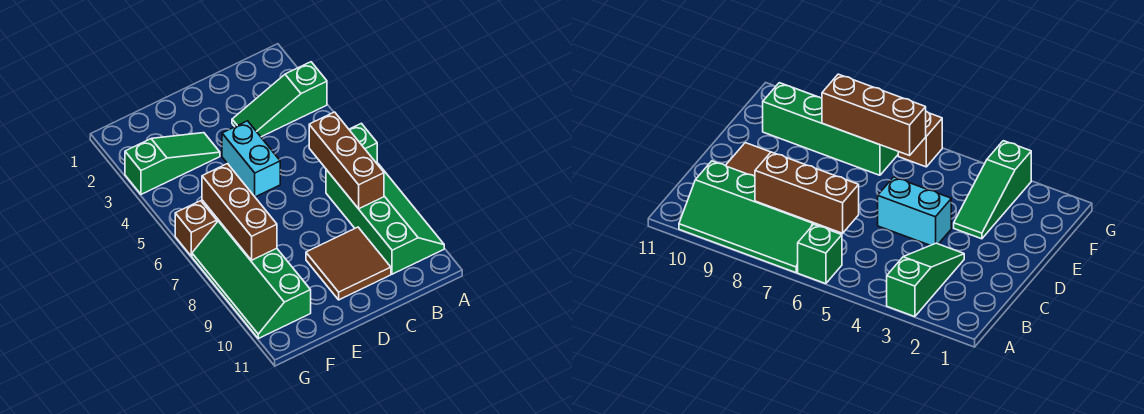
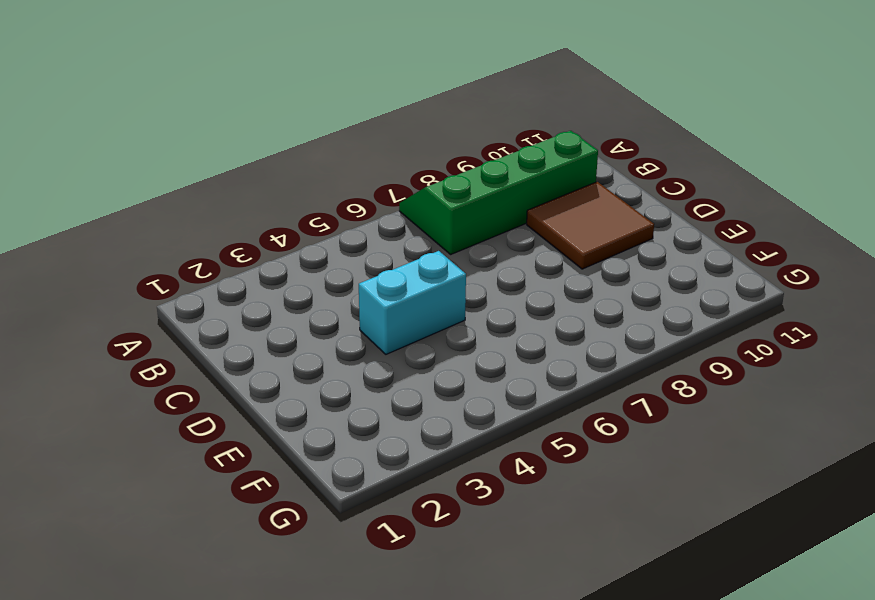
none -> green 1x3 slope [232,62,327,137]
none -> green 1x1 brick [349,123,377,163]

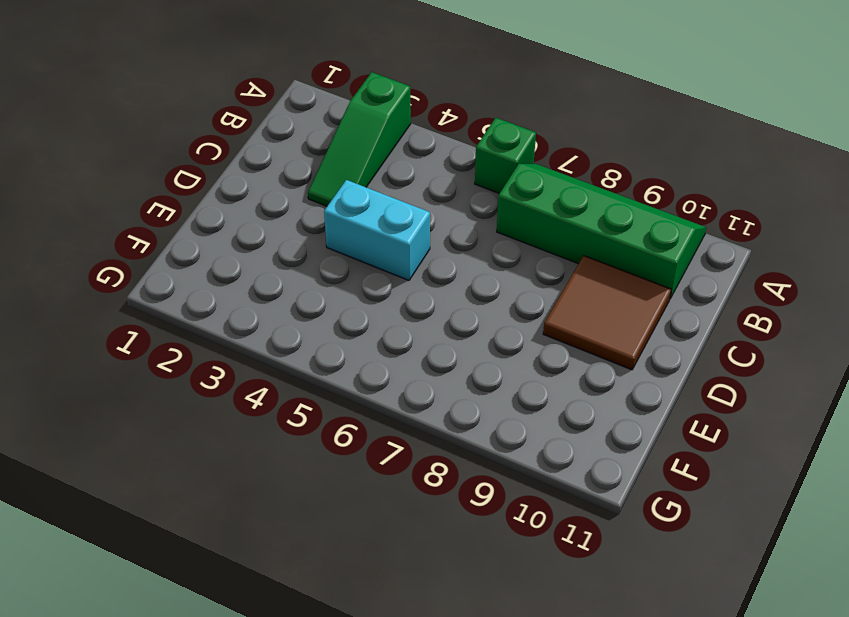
none -> green 1x3 slope [125,133,220,194]
none -> green 2x4 slope [192,221,311,339]

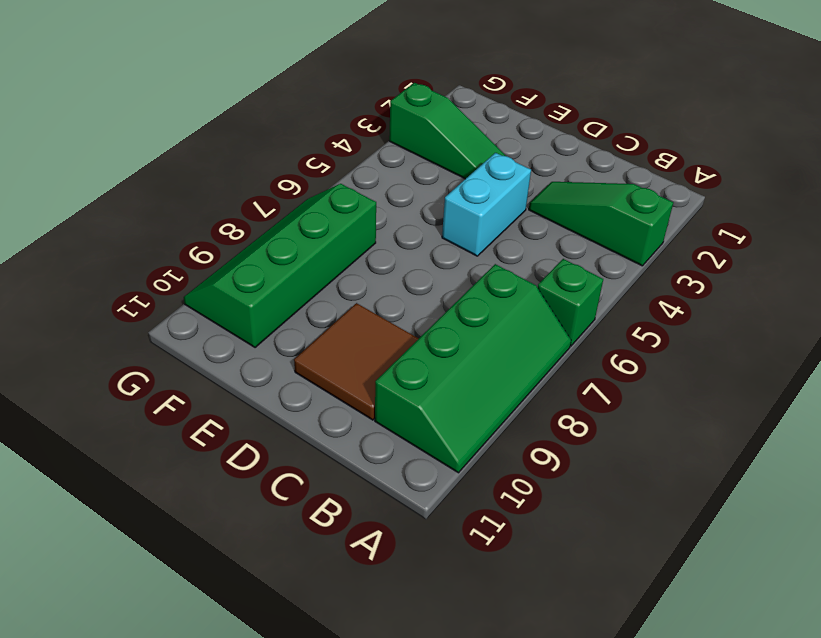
none -> brown 1x1 brick [175,201,217,256]
none -> brown 1x3 brick [309,112,384,209]

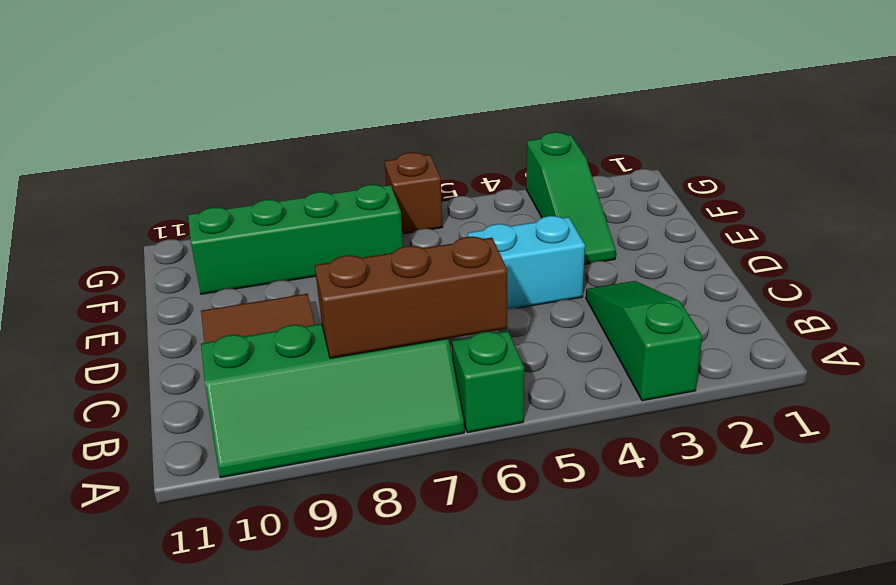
none -> brown 1x3 brick [202,163,277,260]

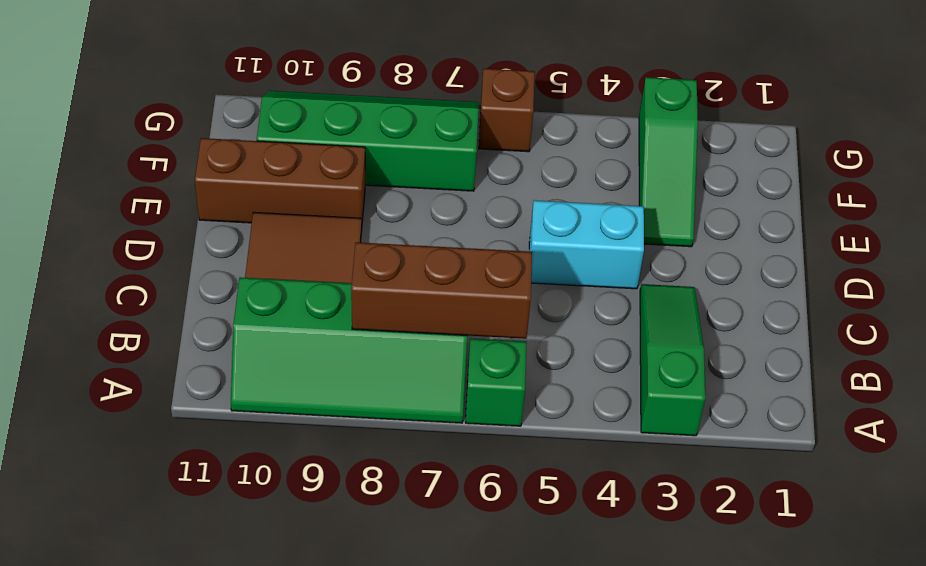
brown 1x3 brick [195,138,365,223] -> brown 1x3 brick moved to [202,163,277,260]

